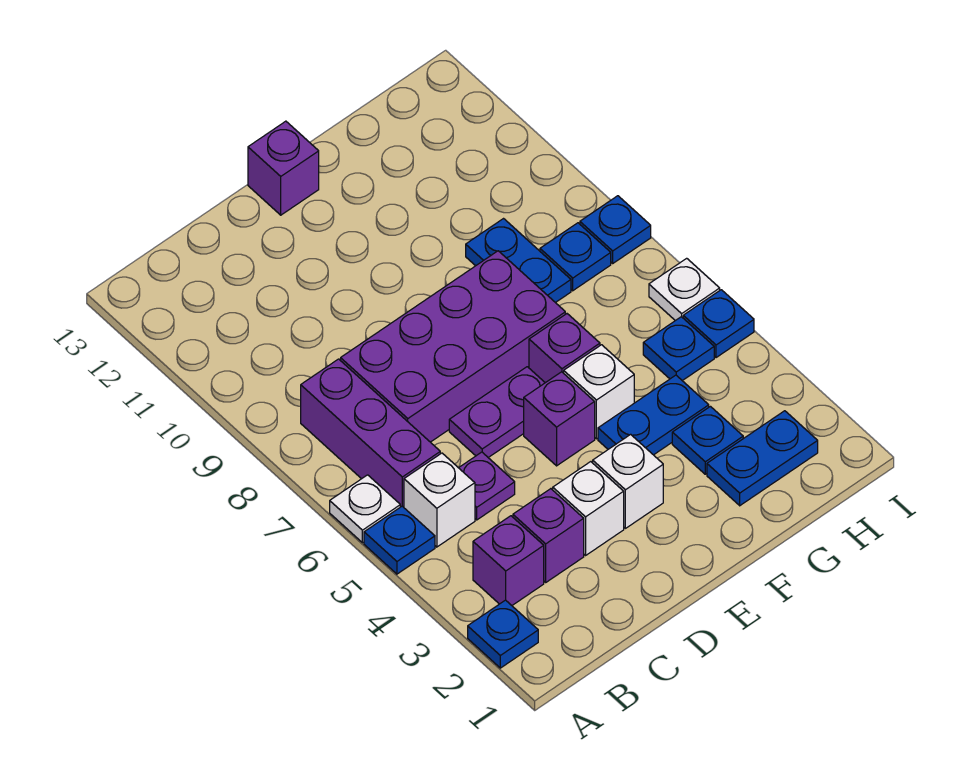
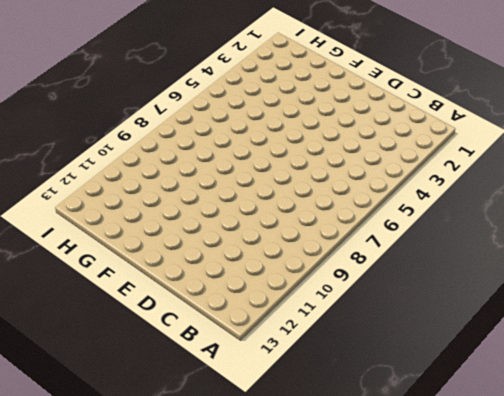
none -> blue 1x1 plate [468,600,538,668]
none -> blue 1x1 plate [364,506,435,574]
none -> white 1x1 plate [330,475,400,543]

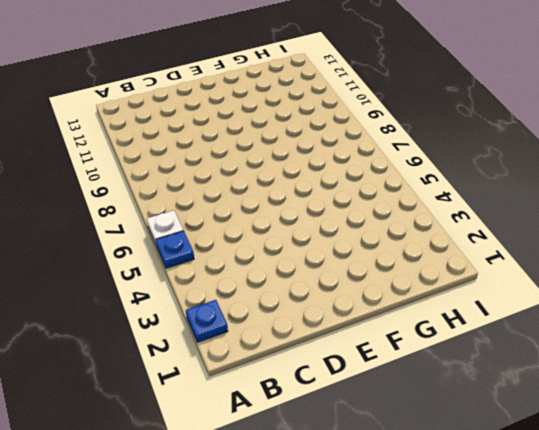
none -> purple 1x1 brick [473,516,544,605]
none -> white 1x1 brick [404,453,475,547]
none -> purple 1x3 brick [301,359,440,507]

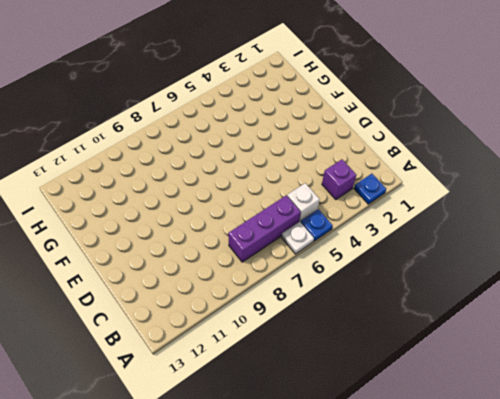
none -> purple 1x1 brick [513,489,584,582]
none -> purple 1x1 plate [459,452,515,520]
none -> purple 2x4 brick [341,251,565,442]

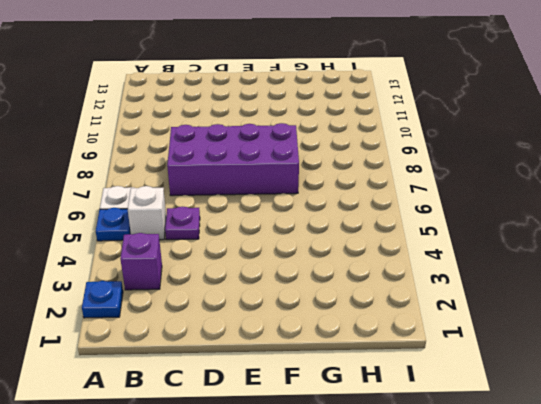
none -> purple 1x3 brick [301,359,440,507]
none -> purple 1x1 brick [513,489,584,582]
none -> white 1x1 brick [553,462,624,555]

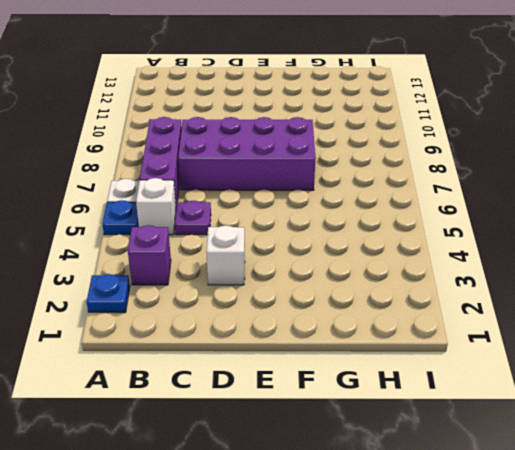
none -> purple 1x1 brick [513,489,584,582]
none -> purple 1x2 plate [449,367,545,458]
none -> white 1x1 brick [593,434,663,528]

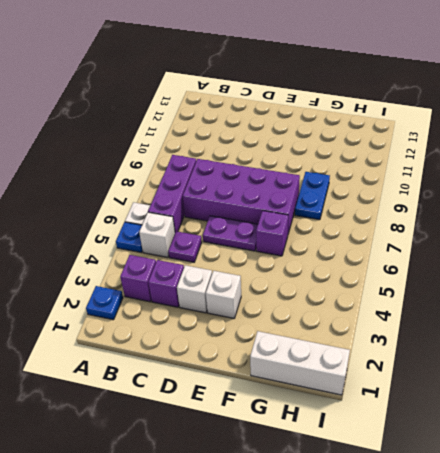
white 1x3 brick [250,331,350,395] -> none
none -> purple 1x1 brick [524,372,595,466]
none -> purple 1x1 brick [248,121,319,215]
none -> blue 1x2 plate [598,375,709,455]

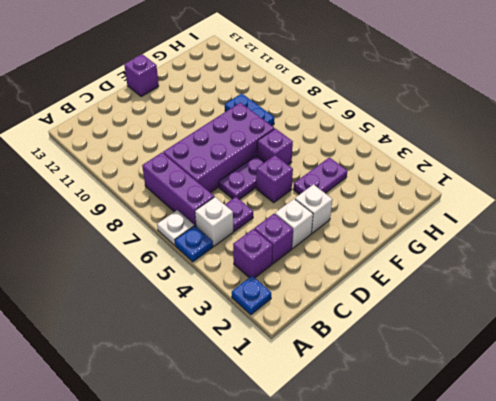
purple 1x2 plate [293,157,347,195] -> blue 1x2 plate [598,375,709,455]
none -> white 1x1 brick [564,345,634,439]
none -> blue 1x2 plate [707,411,818,506]
none -> blue 1x1 plate [672,407,743,474]

